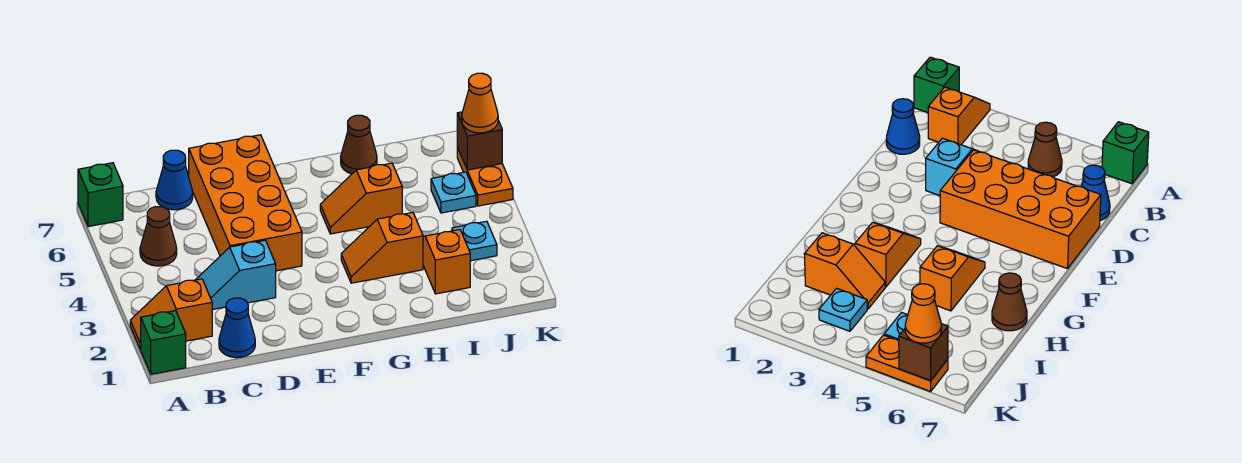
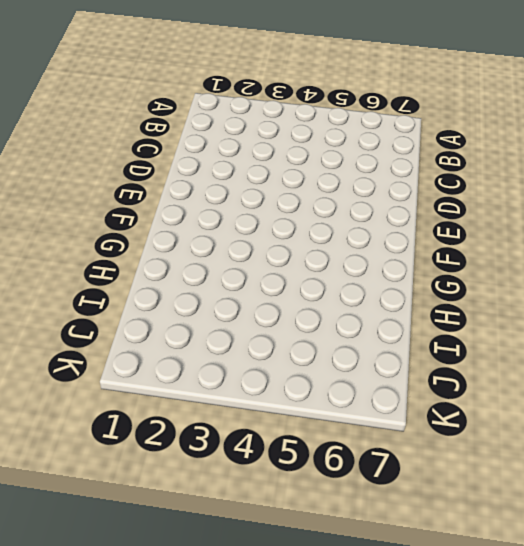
none -> green 1x1 brick [140,311,186,374]
none -> orange 1x2 slope [130,279,212,349]
none -> green 1x1 brick [78,163,123,227]

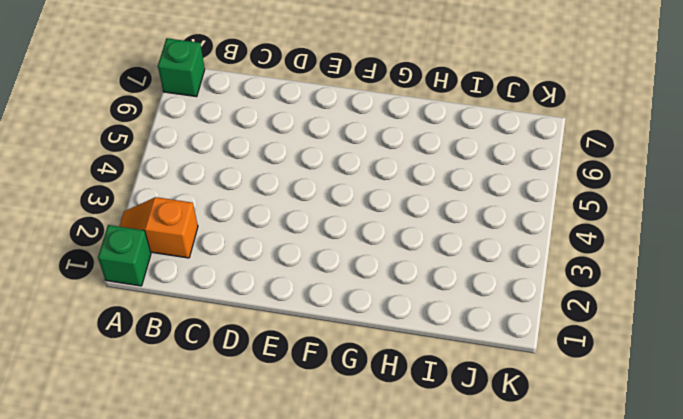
none -> brown 1x1 cone [140,207,177,266]
none -> blue 1x1 cone [219,298,255,358]
none -> cyan 1x2 slope [196,240,276,310]

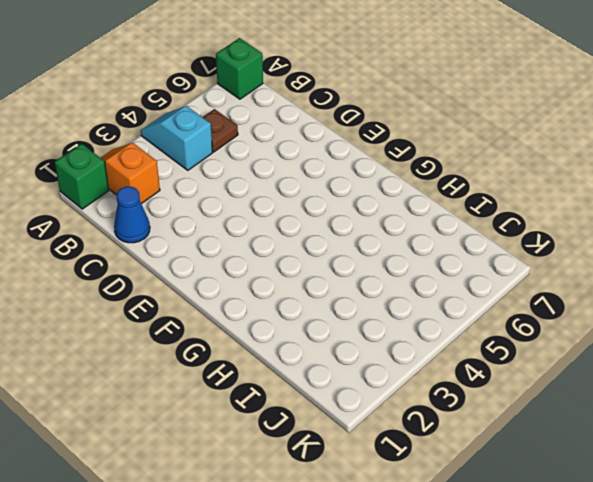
cyan 1x2 slope [141,106,213,170] -> cyan 1x2 slope moved to [196,240,276,310]
brown 1x1 plate [203,109,238,152] -> brown 1x1 cone [140,207,177,266]
none -> blue 1x1 cone [156,150,193,210]
none -> orange 2x4 brick [189,135,302,271]
none -> orange 1x2 slope [341,212,423,283]

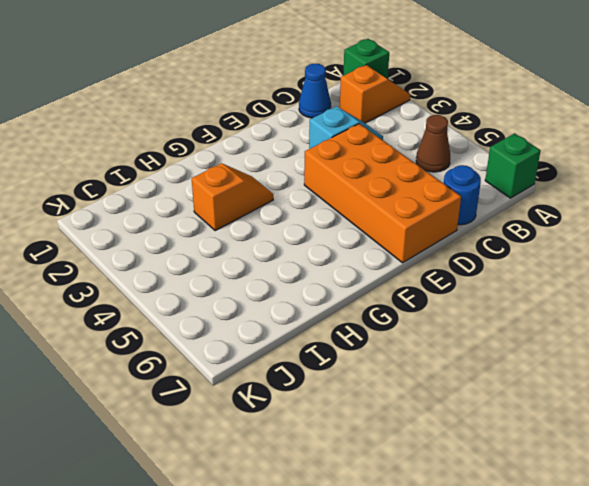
blue 1x1 round brick [444,165,481,225] -> blue 1x1 cone [156,150,193,210]
none -> orange 1x2 slope [320,163,402,234]
none -> brown 1x1 cone [341,115,377,174]
none -> orange 1x2 slope [423,230,470,294]

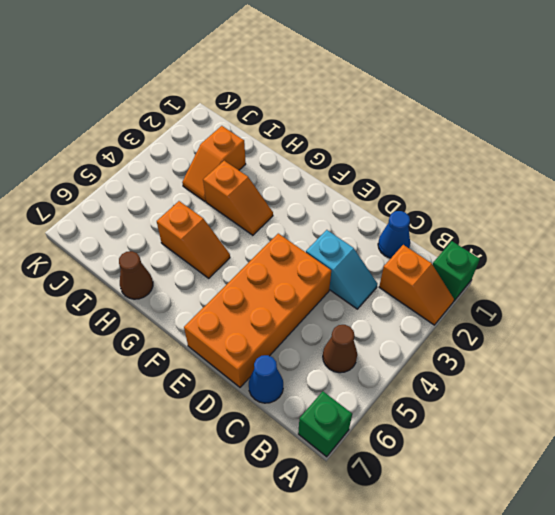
none -> cyan 1x1 plate [452,221,497,261]
none -> cyan 1x1 plate [431,172,476,213]
none -> orange 1x2 plate [457,148,513,206]

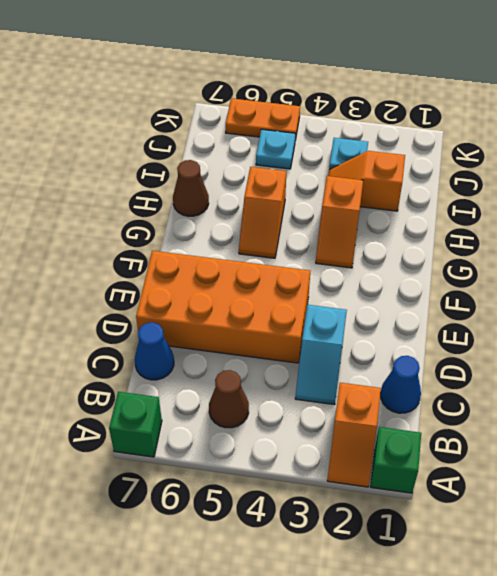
none -> brown 1x1 brick [457,112,502,170]
none -> orange 1x1 cone [462,73,498,133]

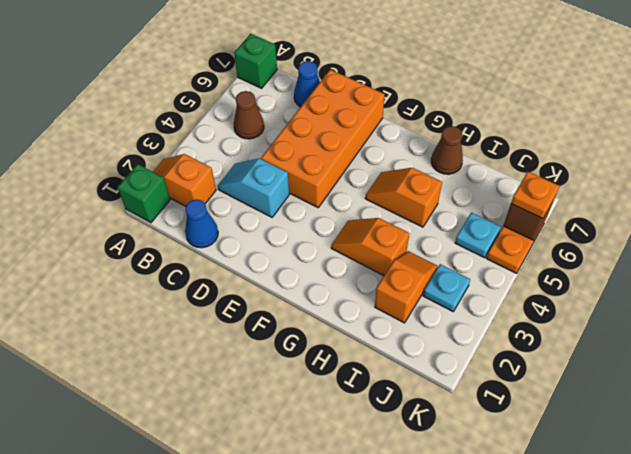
orange 1x1 plate [511,172,559,219] -> orange 1x1 cone [462,73,498,133]

